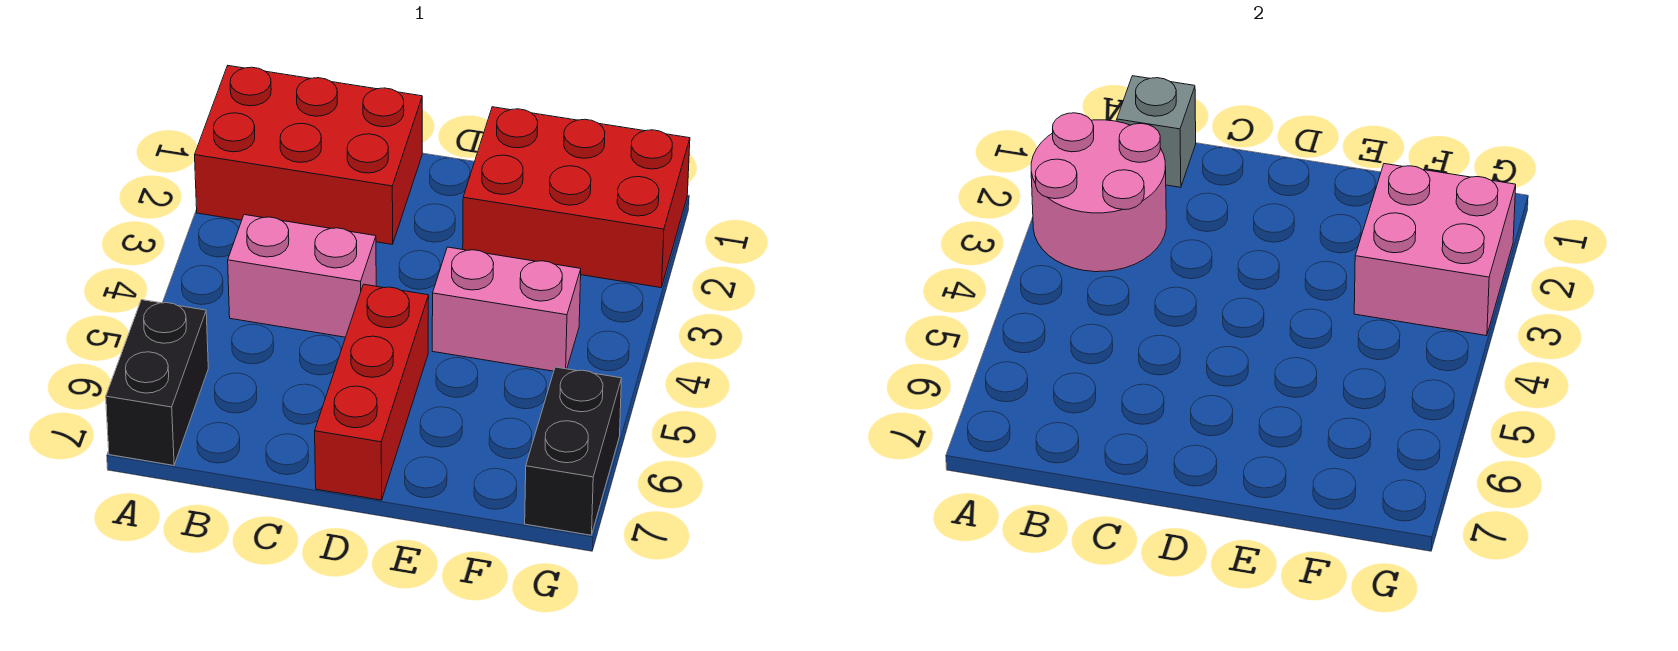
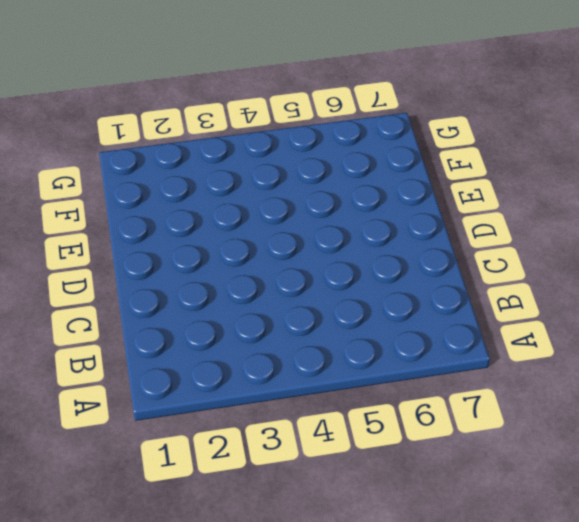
none -> red 2x3 brick [195,66,422,244]
none -> black 1x2 brick [106,300,208,465]

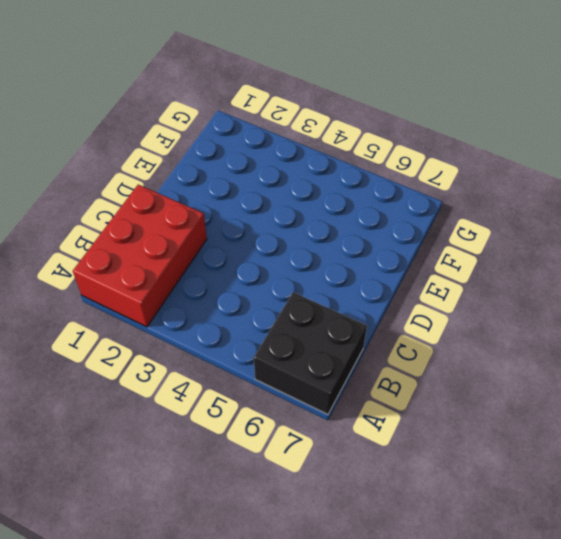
black 2x2 brick [254,292,367,414] -> black 1x2 brick [106,300,208,465]
none -> pink 1x2 brick [228,215,376,337]
none -> red 1x3 brick [315,284,429,500]

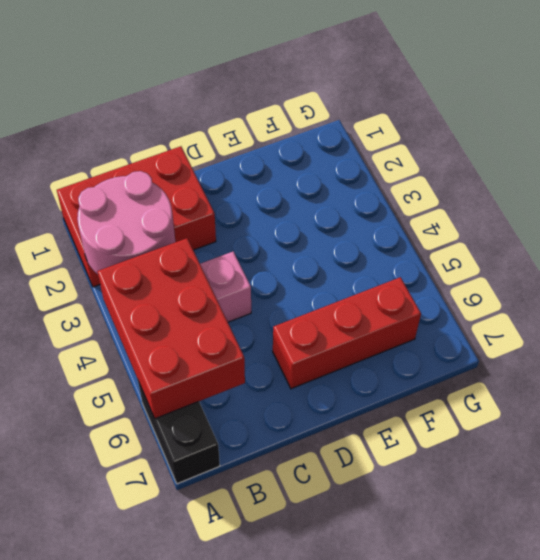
red 2x3 brick [97,238,245,419] -> red 2x3 brick turned to [463,107,690,288]
red 1x3 brick [273,277,421,389] -> red 1x3 brick turned to [315,284,429,500]
none -> pink 1x2 brick [432,247,581,371]
none -> black 1x2 brick [525,367,622,535]

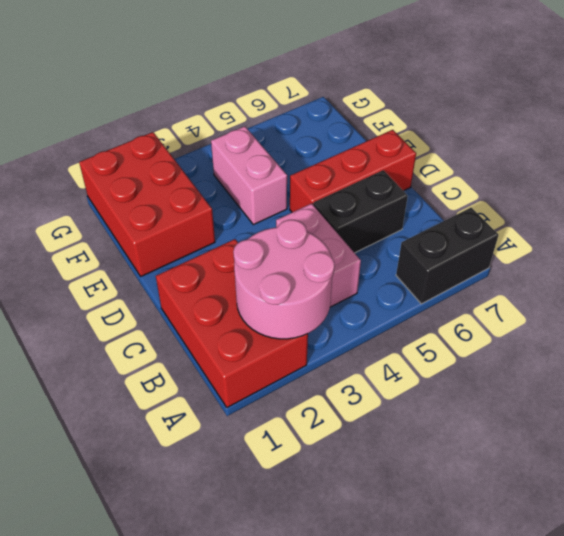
black 1x2 brick [313,170,408,253] -> black 1x2 brick moved to [525,367,622,535]
none -> grey 1x1 brick [1117,76,1196,187]
none -> pink 2x2 brick [1354,164,1516,336]

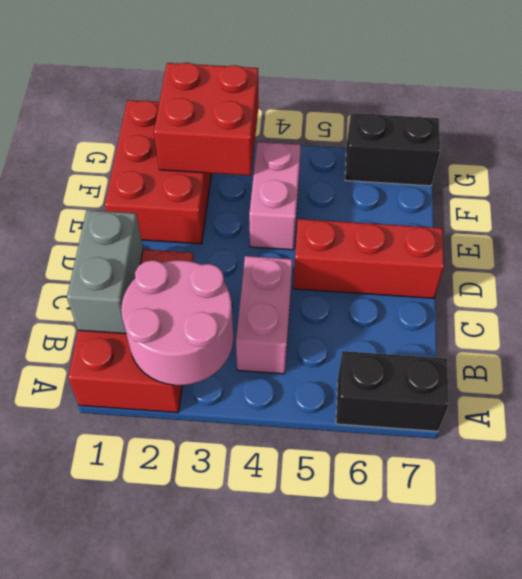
grey 1x2 brick [67,210,143,334] -> grey 1x1 brick [1117,76,1196,187]
red 2x2 brick [154,63,259,176] -> pink 2x2 brick [1354,164,1516,336]

